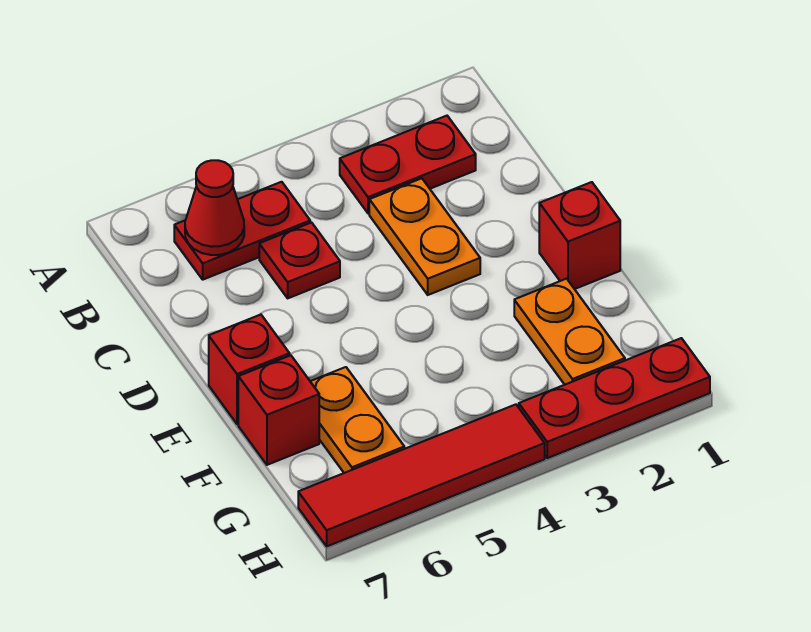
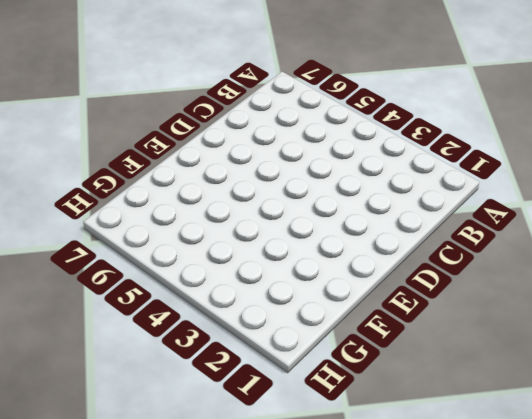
none -> red 1x2 plate [340,116,476,213]
none -> red 1x2 plate [174,182,310,280]
none -> orange 1x2 plate [369,178,480,295]

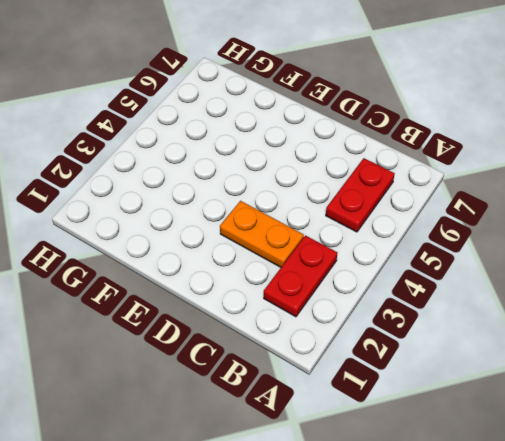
none -> red 1x1 plate [259,223,340,298]
none -> red 1x1 brick [539,182,620,289]
none -> red 1x1 brick [209,315,290,424]

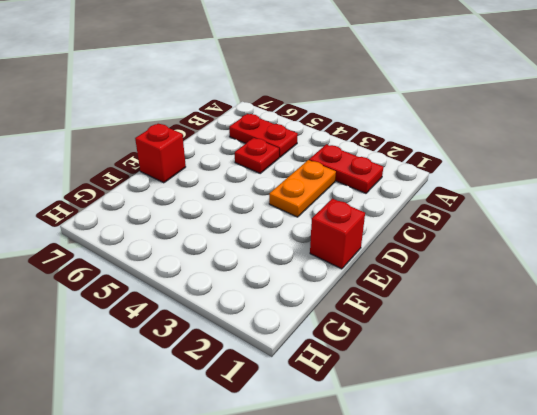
none -> orange 1x2 plate [514,279,625,385]
none -> orange 1x2 plate [310,367,404,473]
none -> red 1x1 brick [238,355,319,465]

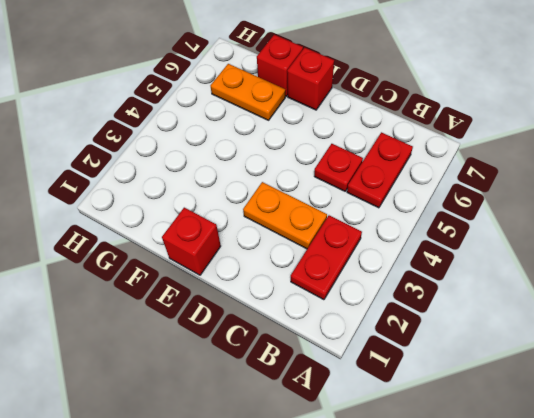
none -> orange 1x2 plate [514,279,625,385]
none -> red 1x3 plate [519,338,710,458]
none -> red 1x4 tile [298,404,545,546]

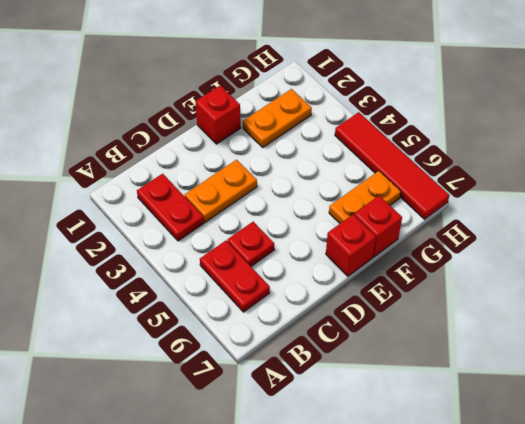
none -> red 1x3 plate [519,338,710,458]
none -> red 1x1 cone [185,160,244,255]

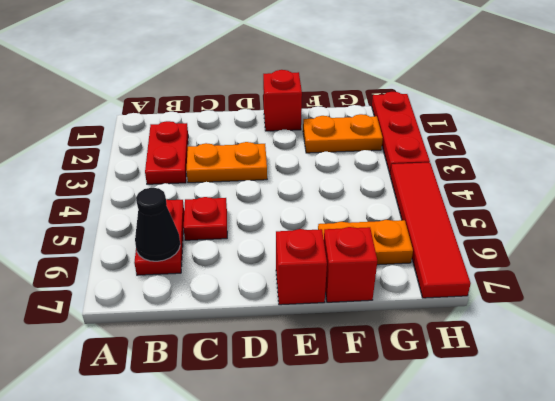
black 1x1 cone [135,188,180,261] -> red 1x1 cone [185,160,244,255]

